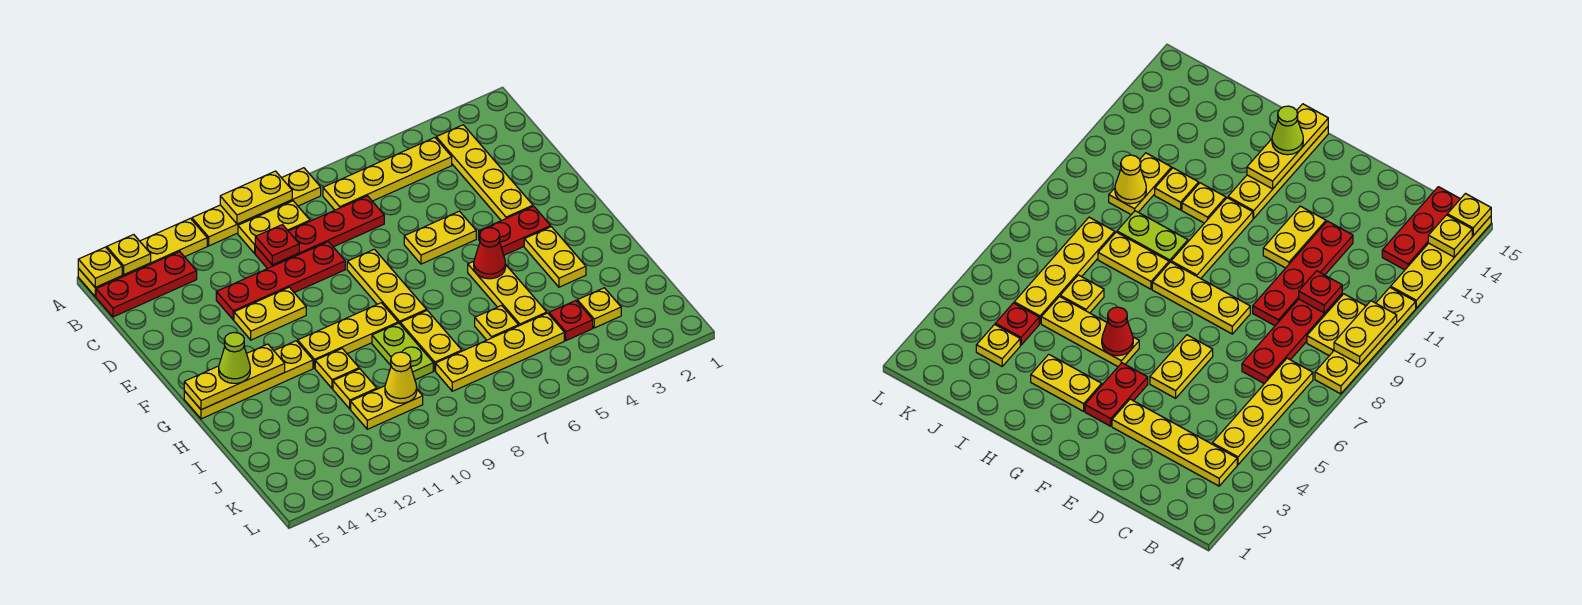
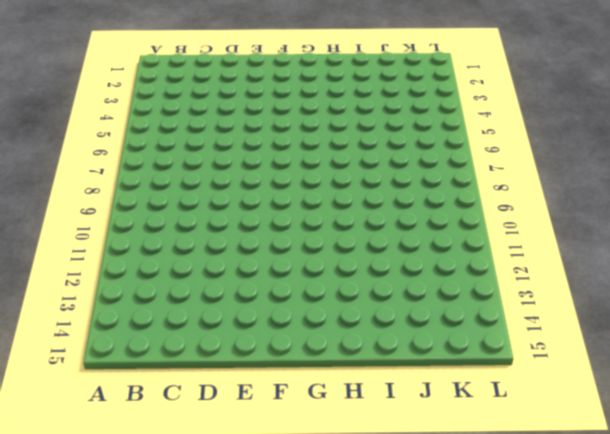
none -> yellow 1x4 plate [192,168,321,246]
none -> yellow 1x4 plate [78,218,207,297]
none -> yellow 1x4 plate [436,125,533,221]
none -> yellow 1x4 plate [323,138,452,210]

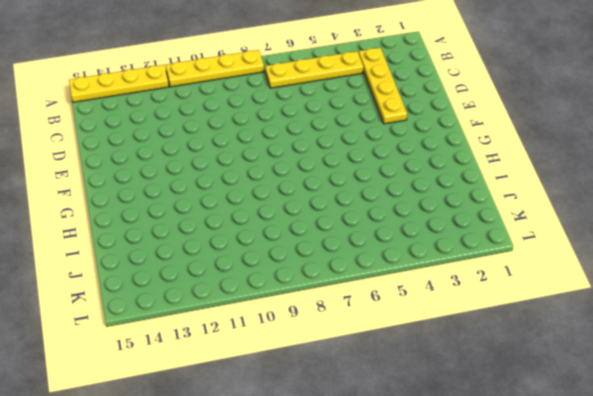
none -> yellow 1x2 plate [238,201,310,253]
none -> red 1x3 plate [96,251,197,317]
none -> red 1x4 plate [255,196,384,269]
none -> red 1x4 plate [216,242,345,320]

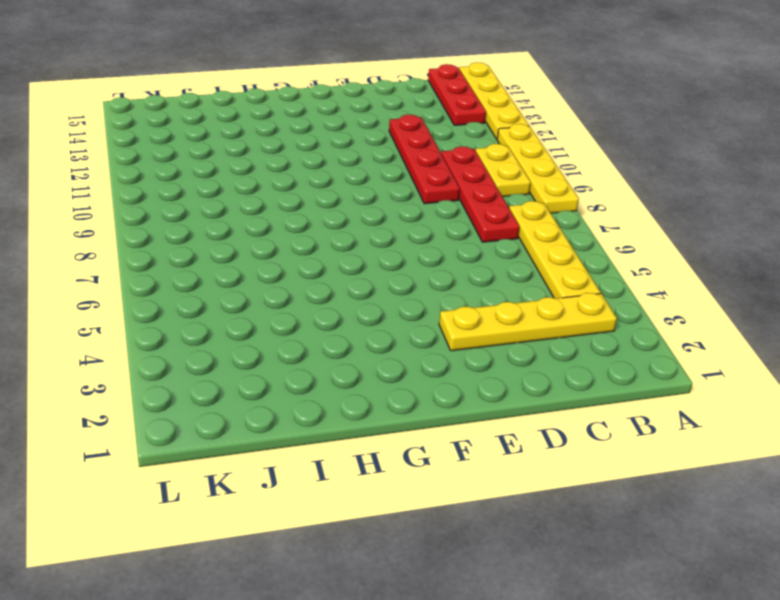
none -> yellow 1x2 plate [404,211,476,264]
none -> yellow 1x3 plate [347,249,427,323]
none -> yellow 1x2 plate [234,287,306,340]
none -> red 1x2 plate [479,206,551,255]

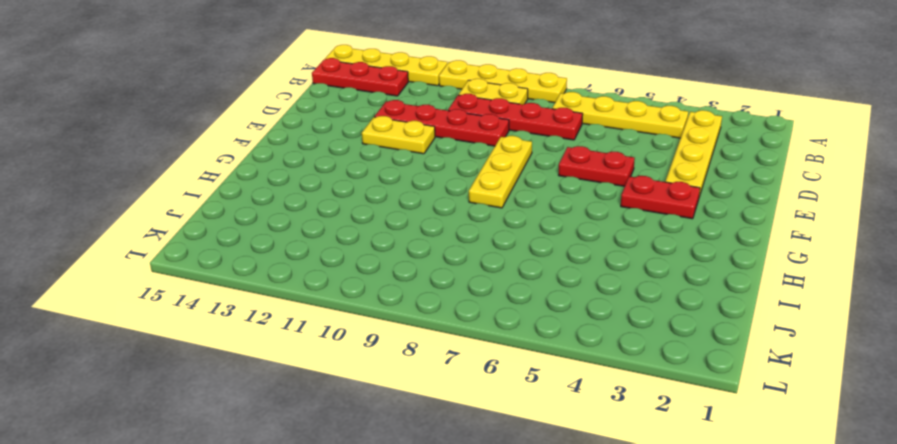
red 1x2 plate [559,146,635,186] -> yellow 1x2 plate [404,211,476,264]
none -> yellow 1x2 plate [524,227,586,287]
none -> yellow 1x3 plate [468,261,547,326]
none -> yellow 1x3 plate [298,303,398,368]
none -> yellow 1x4 plate [184,341,313,419]

